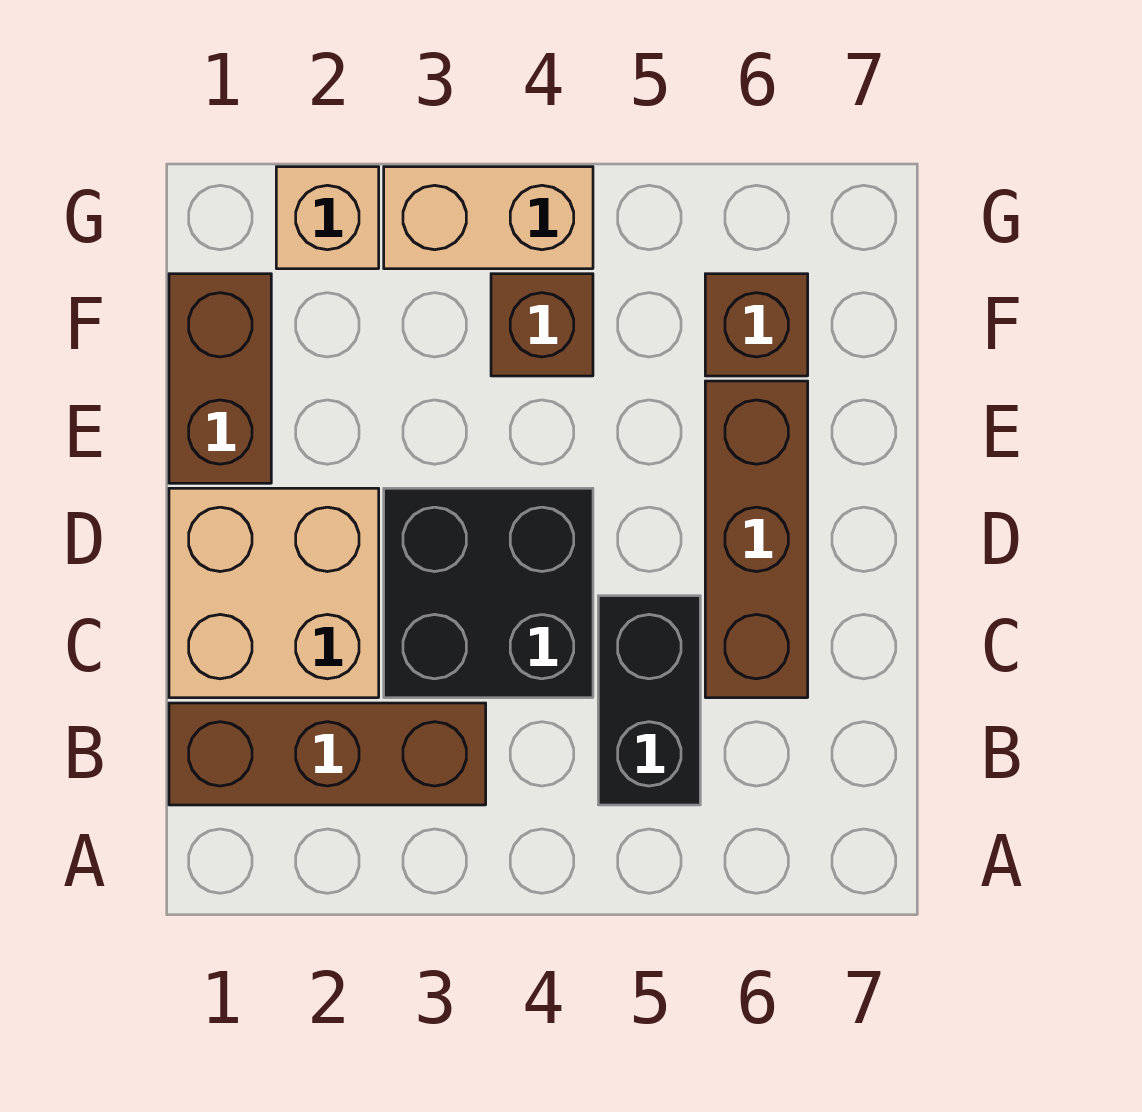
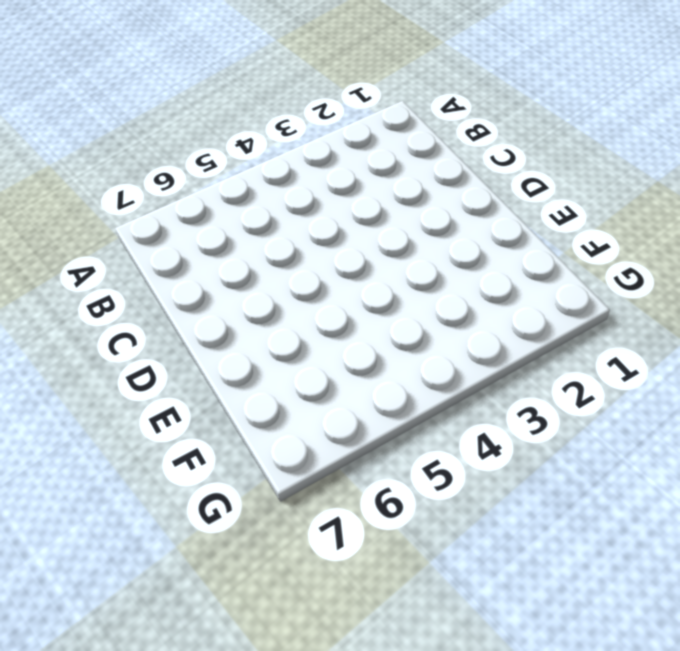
none -> brown 1x3 brick [169,703,486,805]
none -> black 1x2 brick [598,596,700,805]

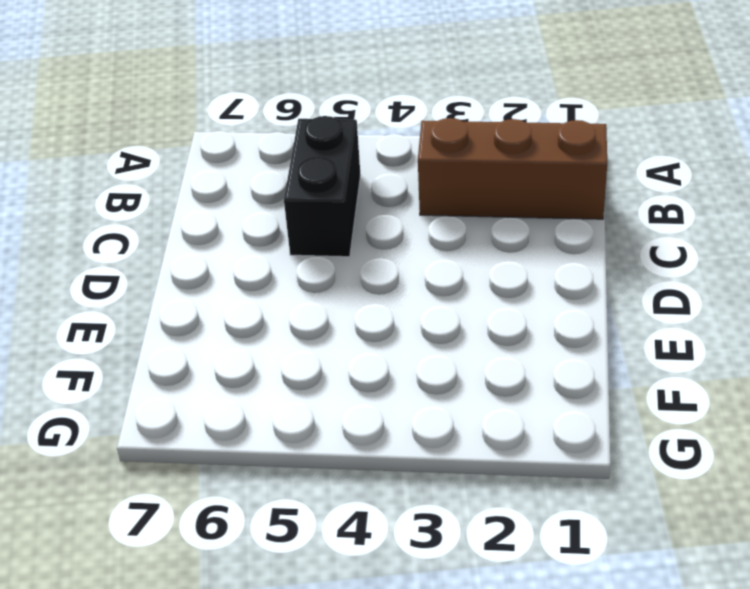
none -> tan 2x2 brick [169,488,379,698]
none -> black 2x2 brick [384,488,593,698]

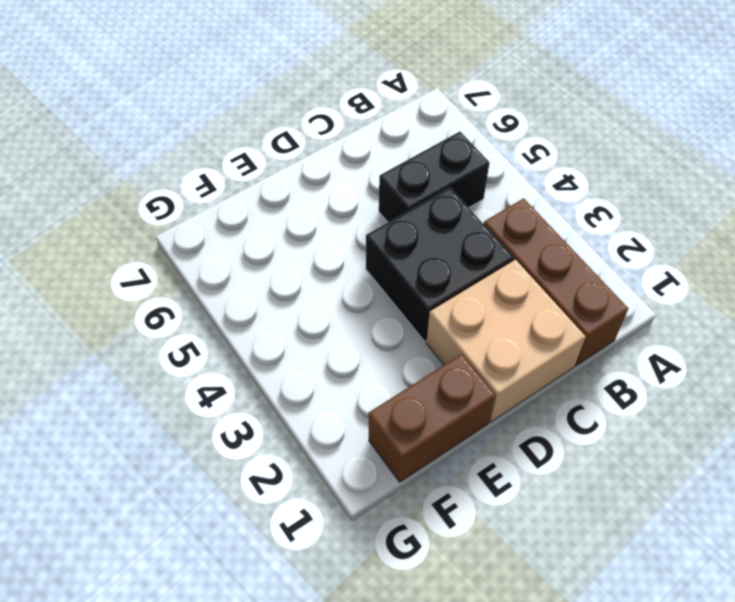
none -> brown 1x3 brick [705,381,808,698]
none -> brown 1x1 brick [491,274,593,376]

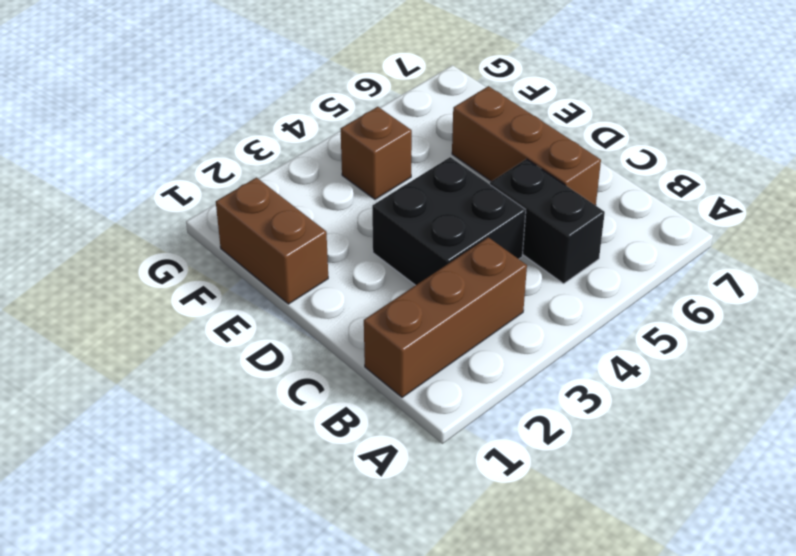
none -> tan 2x2 brick [169,488,379,698]
none -> brown 1x1 brick [705,274,808,376]

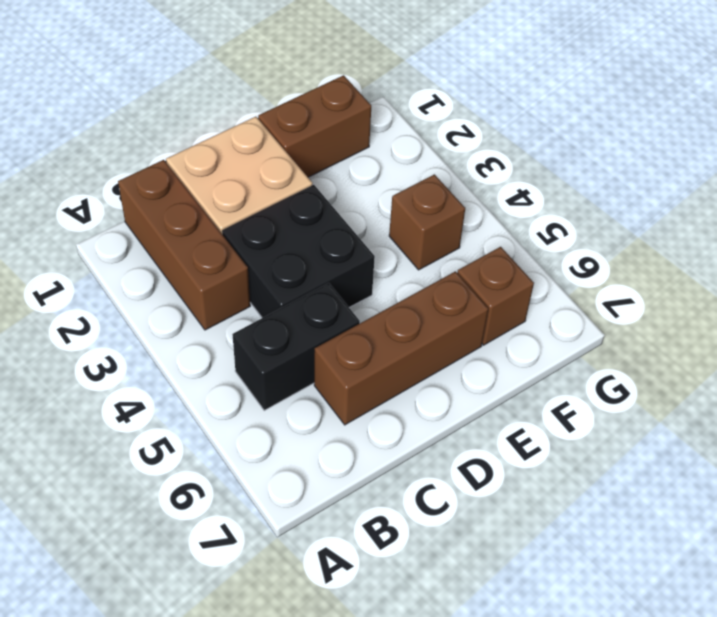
none -> tan 1x1 brick [276,167,379,269]
none -> tan 1x2 brick [384,167,593,269]

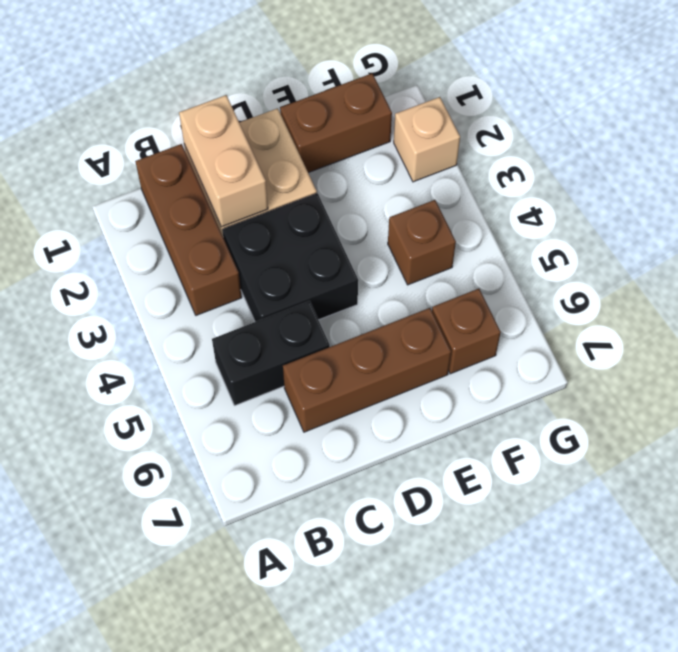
tan 1x2 brick [179,95,268,227] -> tan 1x2 brick moved to [384,167,593,269]

